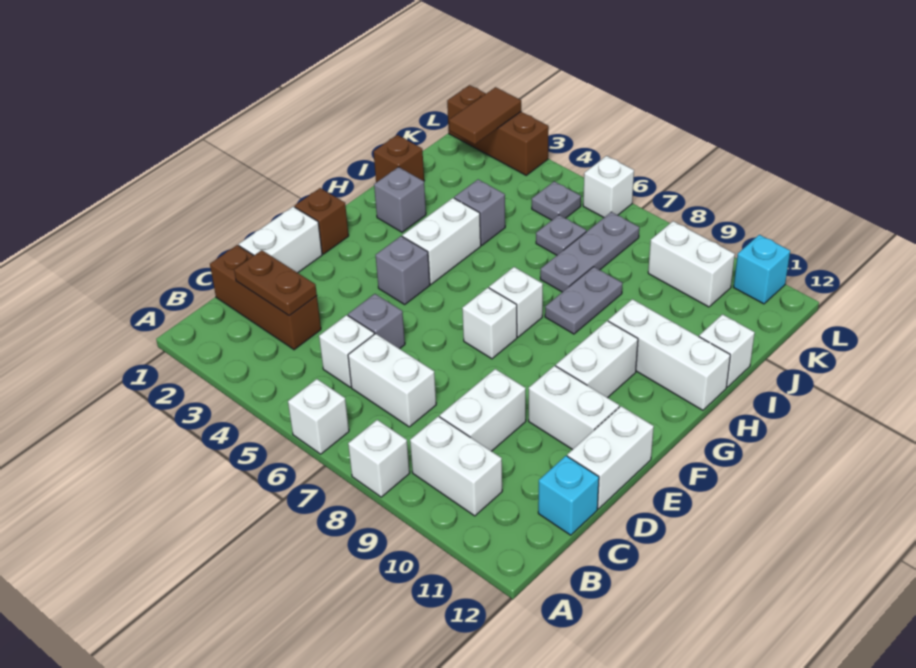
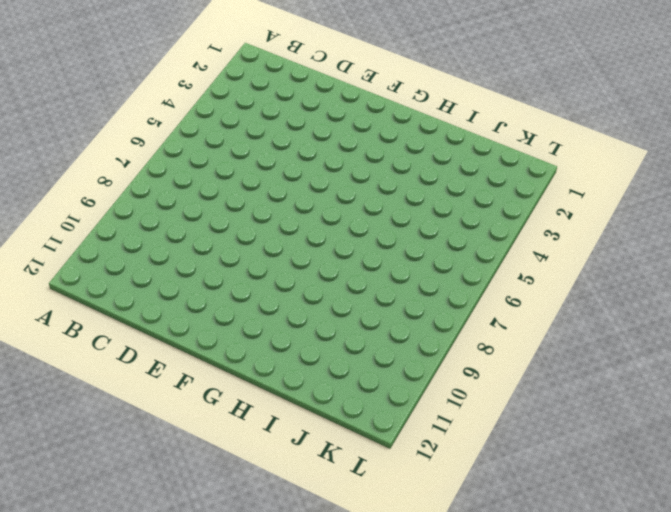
none -> white 1x1 brick [288,379,349,454]
none -> white 1x1 brick [348,420,410,497]
none -> white 1x2 brick [410,416,502,516]
none -> brown 1x3 brick [210,245,321,350]

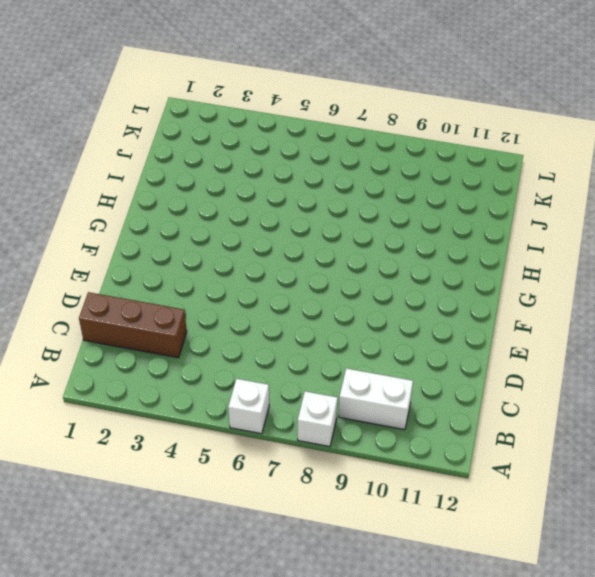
none -> white 1x1 brick [319,315,374,387]
none -> white 1x2 brick [348,334,436,427]
none -> white 1x2 brick [440,369,526,451]
none -> cyan 1x1 brick [538,456,599,535]

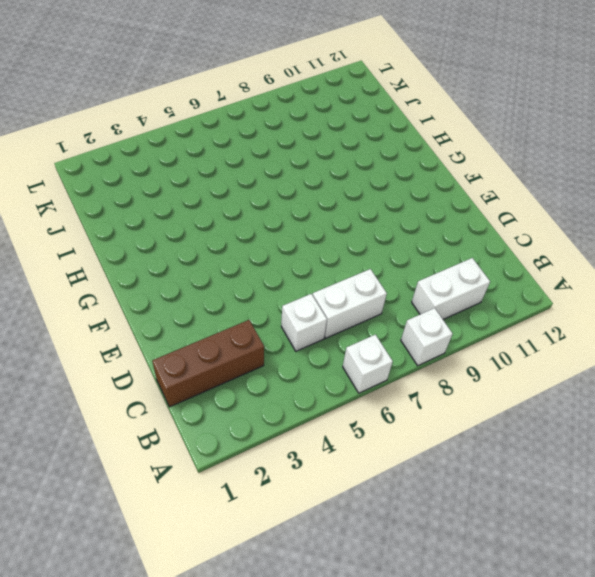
none -> white 1x2 brick [440,369,526,451]
none -> cyan 1x1 brick [538,456,599,535]
none -> white 1x2 brick [239,207,322,273]
none -> grey 1x1 brick [348,294,405,349]

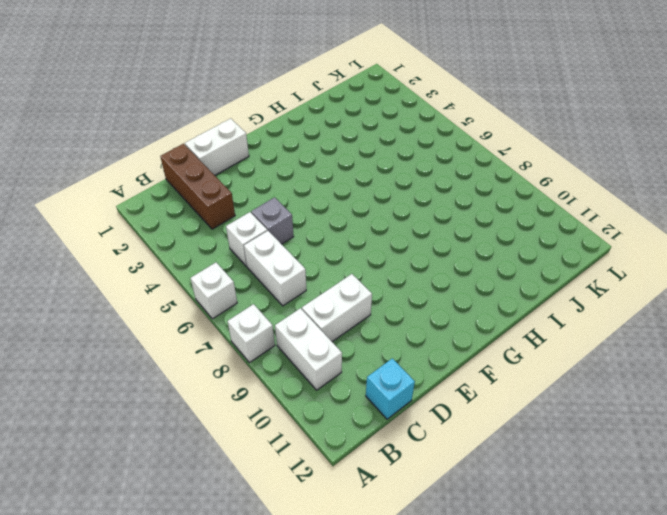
none -> white 1x2 brick [567,406,654,509]
none -> white 1x2 brick [529,366,619,450]
none -> brown 1x1 brick [295,188,349,254]
none -> grey 1x1 brick [376,236,430,304]

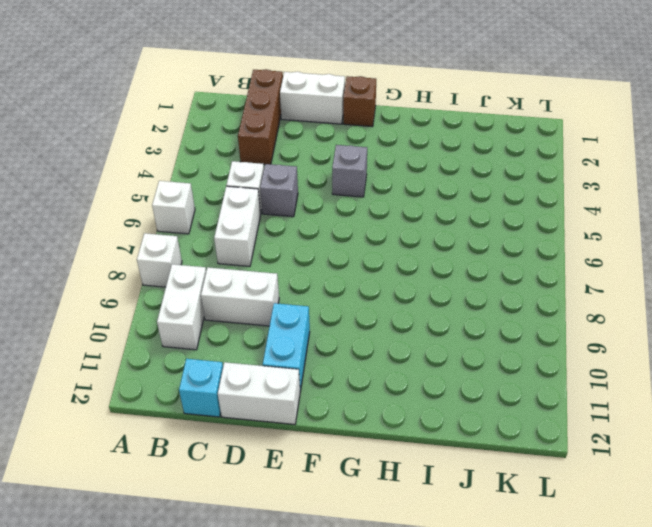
cyan 1x2 brick [263,303,310,391] -> white 1x2 brick [529,366,619,450]
none -> white 1x1 brick [462,288,517,359]
none -> white 1x2 brick [556,321,638,398]
none -> white 1x2 brick [402,198,481,284]
none -> white 1x1 brick [489,267,543,337]

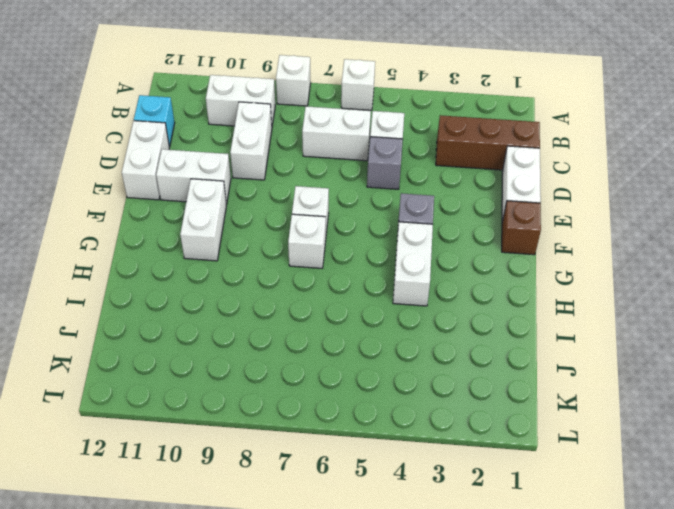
none -> grey 1x1 brick [374,167,426,232]
none -> grey 1x2 plate [545,267,623,334]
none -> white 1x3 brick [608,299,730,410]
none -> brown 1x1 brick [373,135,424,182]

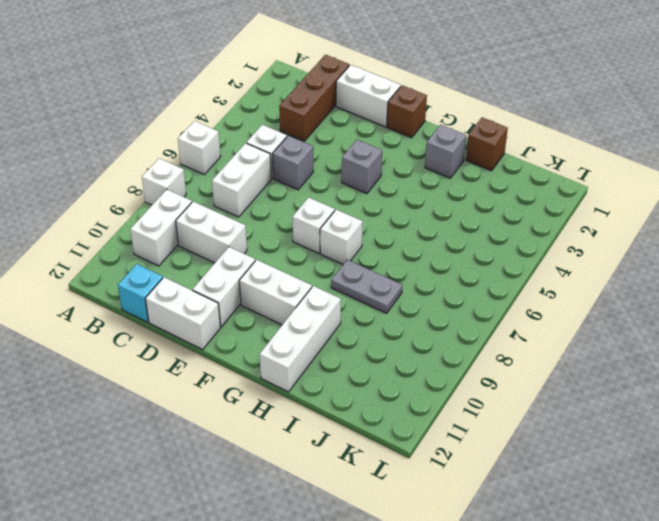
none -> white 1x2 brick [402,198,481,284]
none -> grey 1x1 brick [454,179,505,245]
none -> grey 1x3 plate [540,212,639,292]
none -> white 1x1 brick [699,314,755,387]

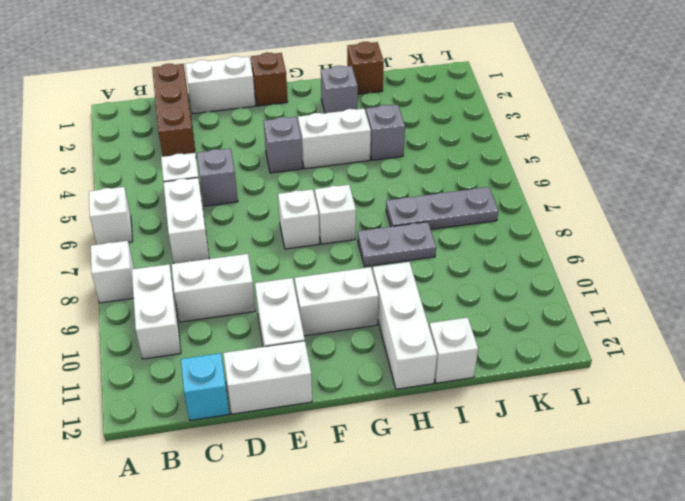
none -> grey 1x1 plate [536,215,586,255]
none -> grey 1x1 plate [532,181,581,220]
none -> white 1x2 brick [648,221,735,307]
none -> brown 1x3 brick [447,85,549,175]

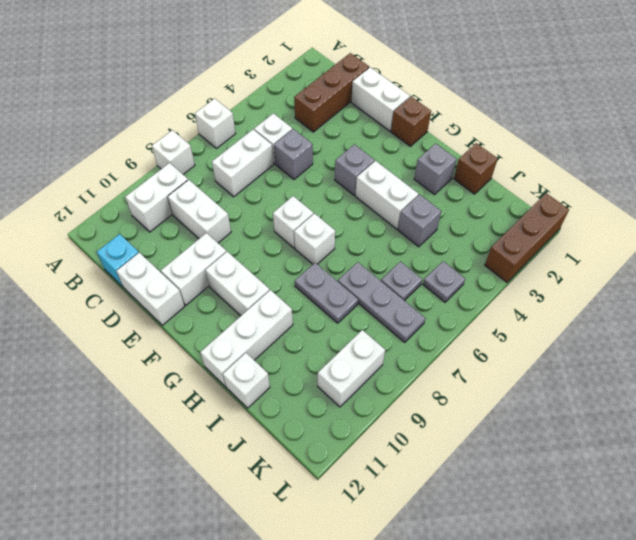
none -> white 1x1 brick [583,156,634,217]
none -> cyan 1x1 brick [734,235,790,304]
none -> brown 1x2 plate [234,250,317,316]
none -> brown 1x2 tile [449,87,521,144]

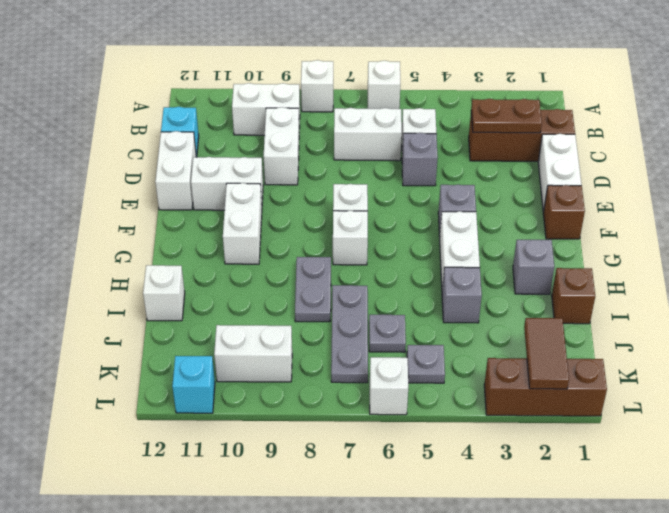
none -> white 1x3 brick [608,299,730,410]

